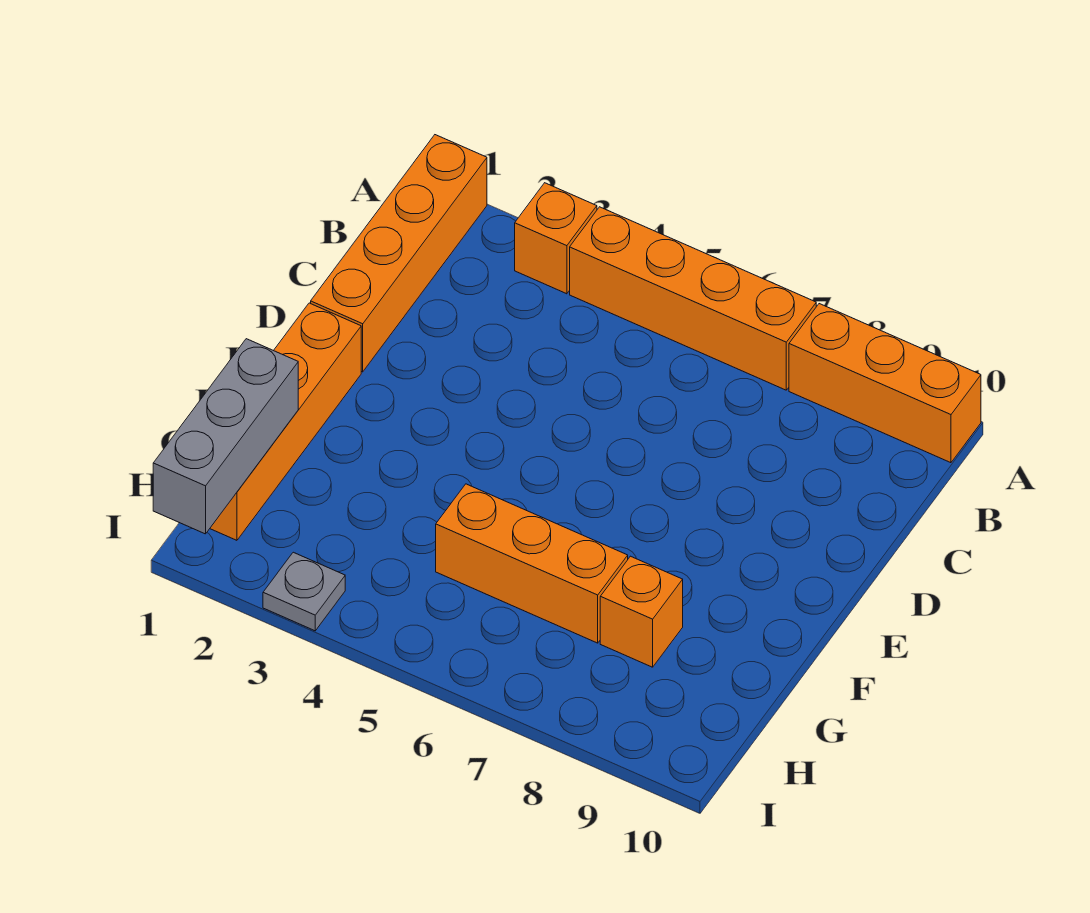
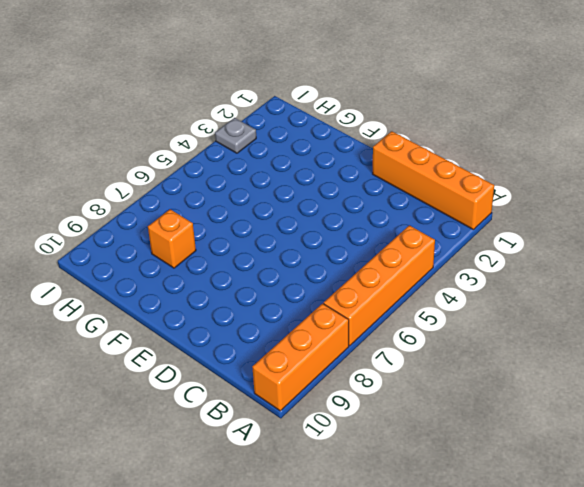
none -> orange 1x1 brick [515,183,597,294]
none -> orange 1x4 brick [210,303,361,540]

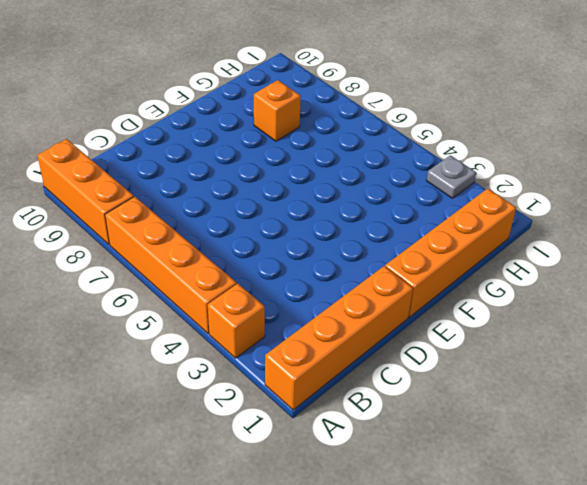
none -> orange 1x3 brick [436,484,628,643]
none -> grey 1x3 brick [153,339,298,534]

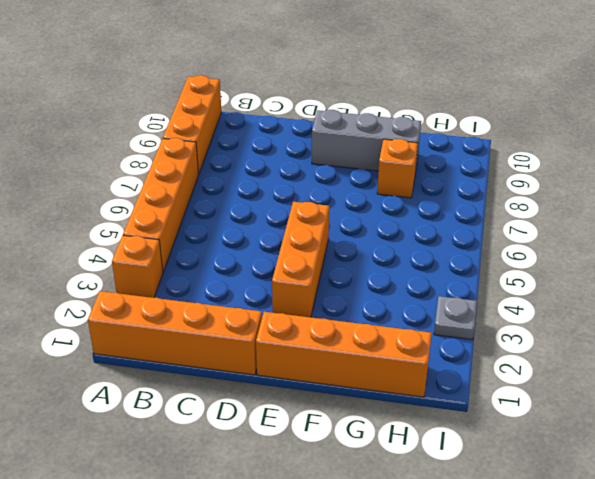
orange 1x3 brick [272,202,329,317] -> orange 1x3 brick moved to [436,484,628,643]
grey 1x3 brick [312,110,421,172] -> grey 1x3 brick moved to [153,339,298,534]

